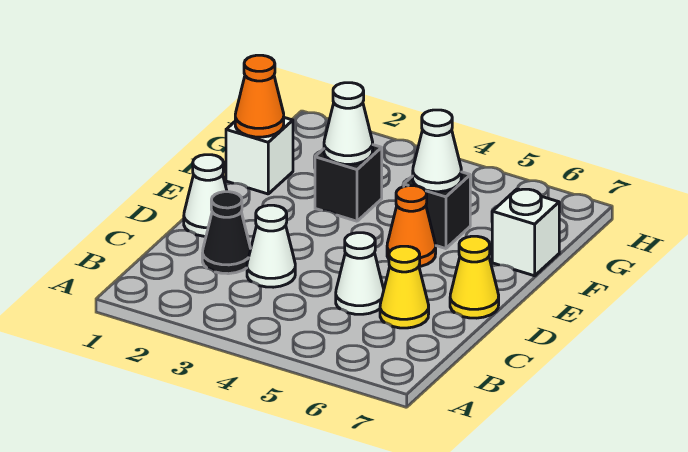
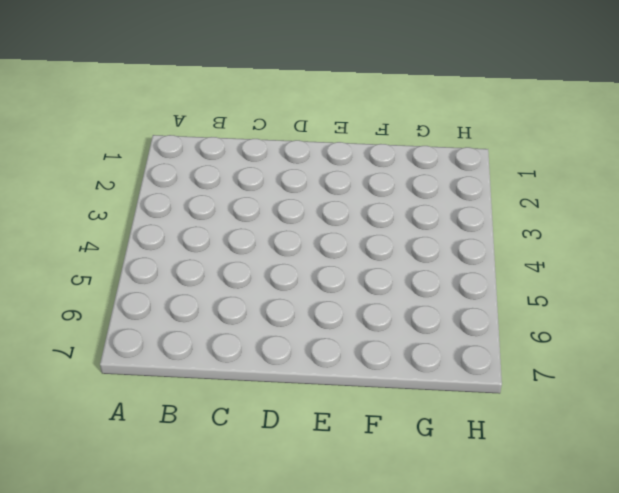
none -> black 1x1 cone [202,192,251,274]
none -> white 1x1 cone [247,205,295,287]
none -> white 1x1 cone [336,233,384,314]

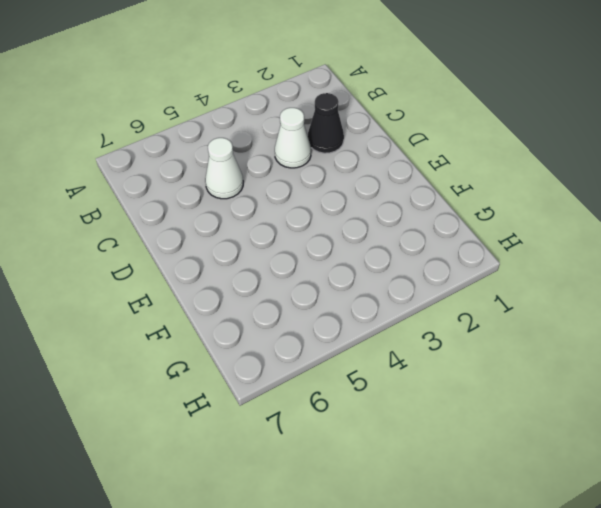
none -> yellow 1x1 cone [380,246,429,328]
none -> white 1x1 cone [184,155,227,236]
none -> yellow 1x1 cone [450,236,499,318]

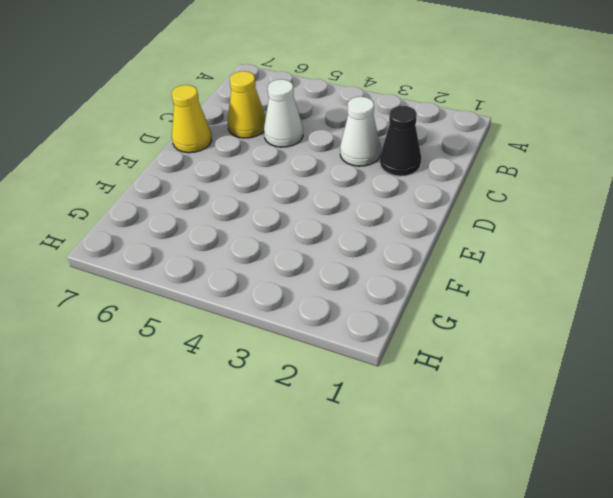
none -> white 1x1 cone [184,155,227,236]
none -> orange 1x1 cone [387,186,436,267]
none -> white 1x1 brick [226,118,293,194]

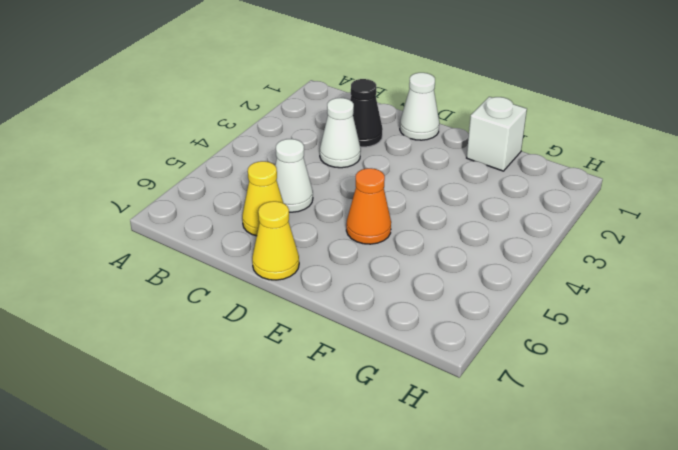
none -> black 1x1 brick [315,145,382,221]
none -> black 1x1 brick [404,172,470,249]
none -> white 1x1 brick [492,189,559,276]

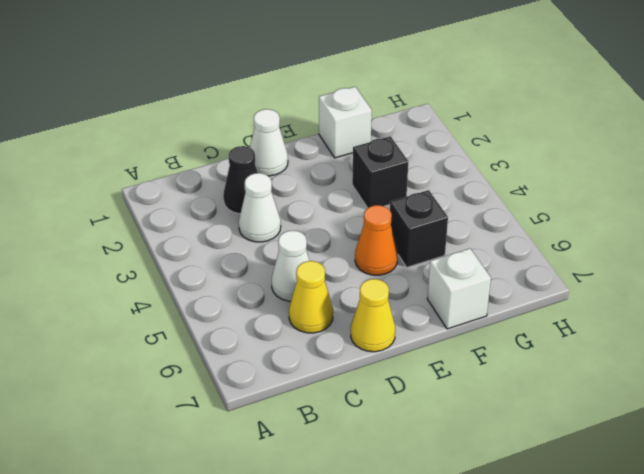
none -> orange 1x1 cone [235,55,284,137]
none -> white 1x1 cone [324,83,373,164]
none -> white 1x1 cone [413,110,461,192]

